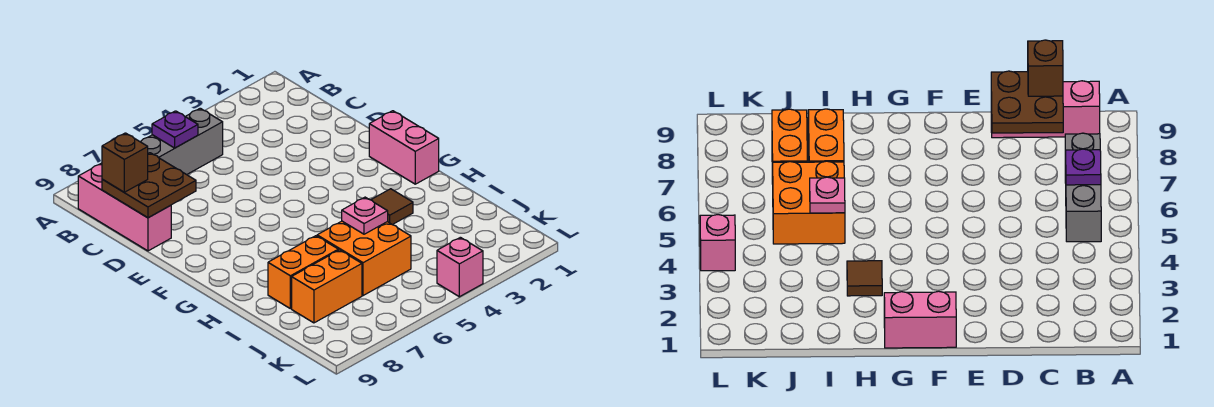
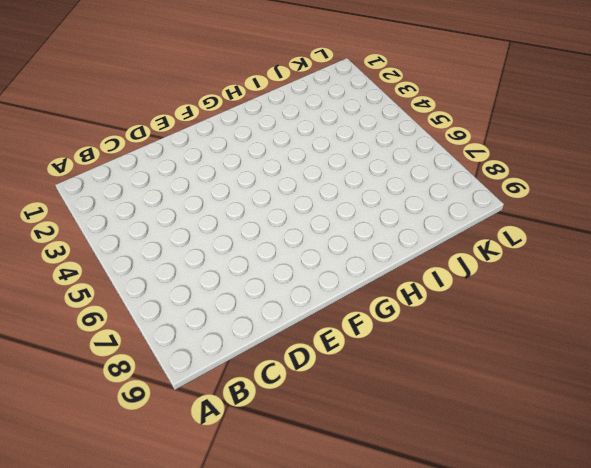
none -> grey 1x3 brick [141,108,223,175]
none -> pink 1x3 brick [78,163,171,251]
none -> pink 1x2 brick [369,111,439,184]

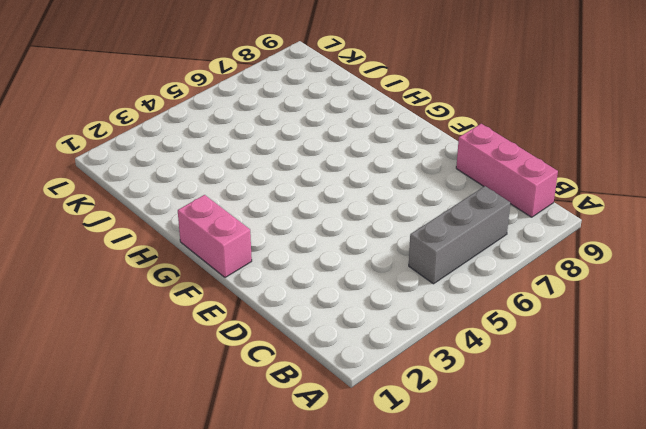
none -> brown 1x1 tile [371,189,413,225]
none -> orange 2x2 brick [317,221,411,296]
none -> orange 1x2 brick [268,236,338,309]

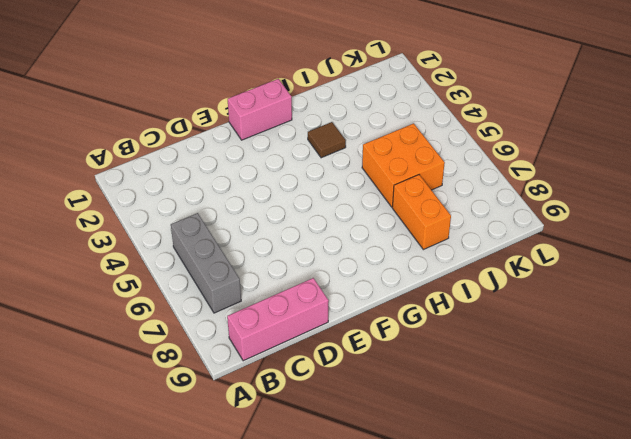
none -> orange 1x2 brick [292,250,362,323]
none -> pink 1x1 brick [437,237,483,297]
none -> purple 1x1 plate [152,111,198,148]

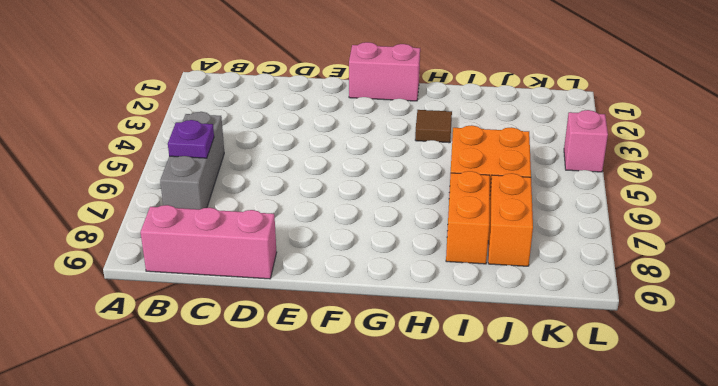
none -> brown 2x2 plate [102,153,196,218]
none -> pink 1x1 plate [342,197,388,234]
none -> brown 1x1 brick [102,133,148,192]

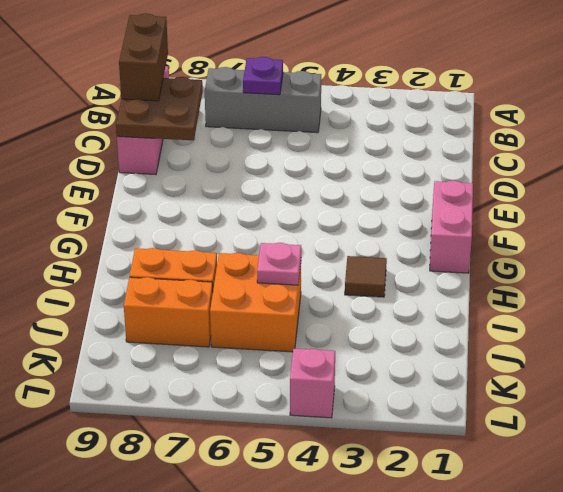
brown 1x2 brick [119,13,168,101] -> brown 1x1 brick [102,133,148,192]

